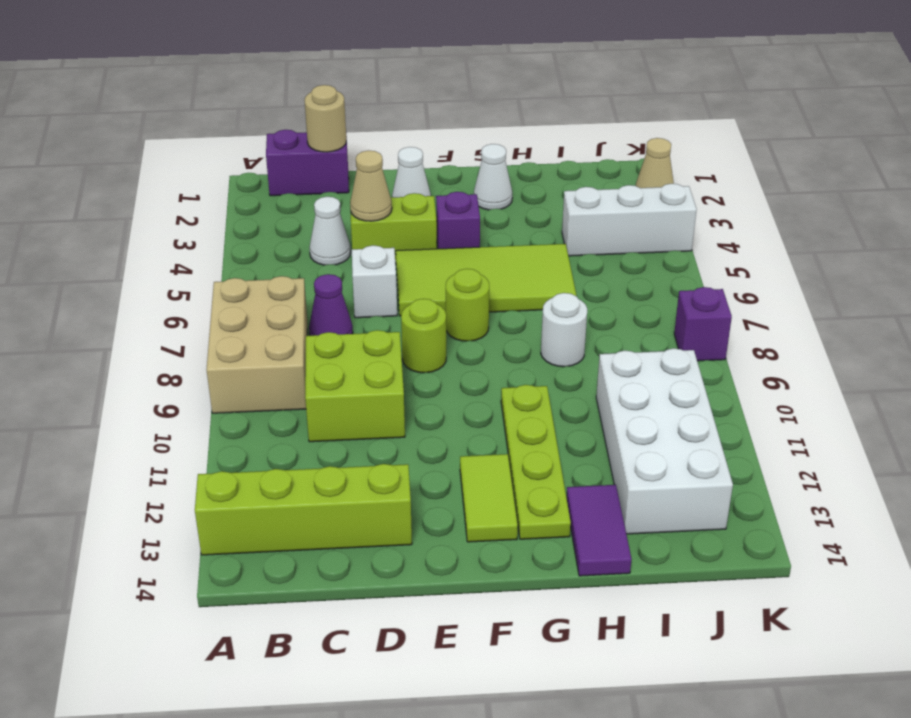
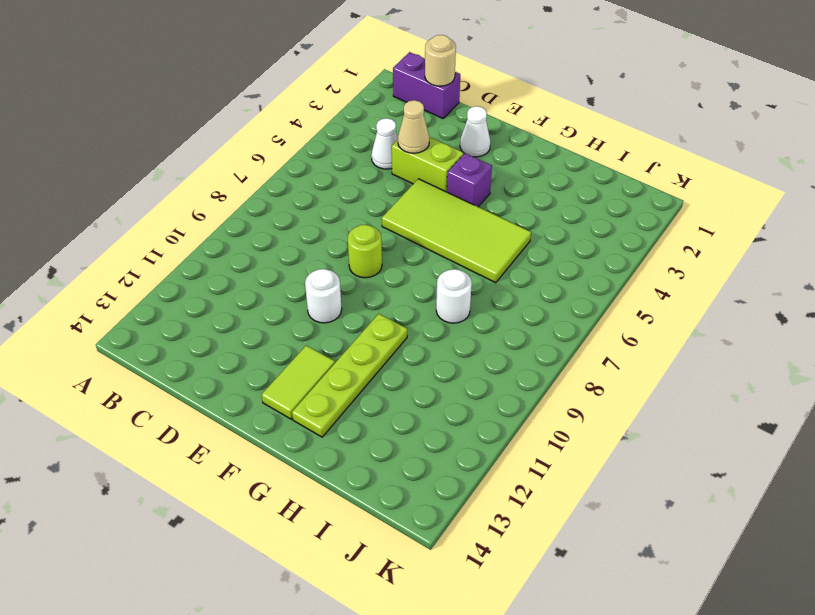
white 1x1 round brick [305,269,342,323] -> none
none -> tan 2x3 brick [206,276,307,413]
none -> lime 1x4 brick [195,464,412,555]
none -> purple 1x1 cone [309,274,353,336]

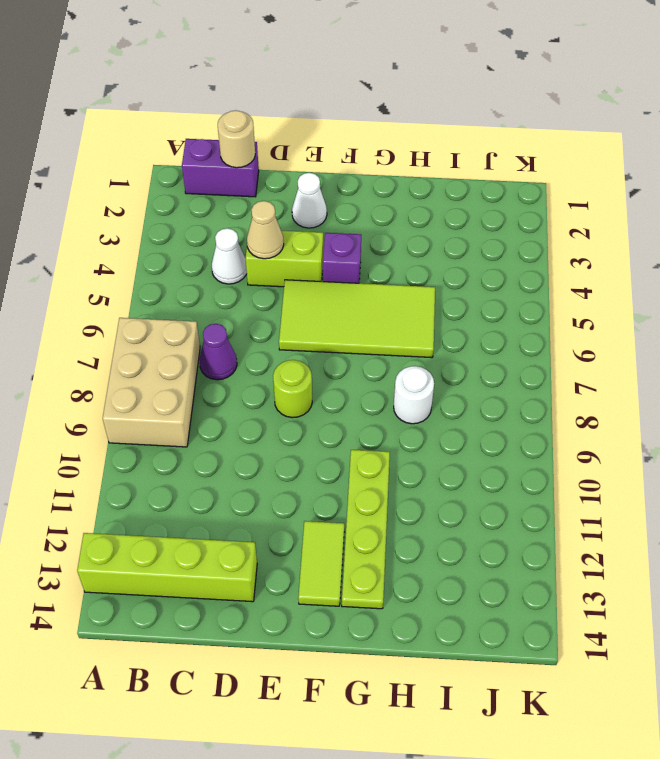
none -> lime 2x2 brick [305,330,405,442]
none -> white 1x1 brick [352,245,397,318]
none -> lime 1x1 round brick [446,269,489,341]

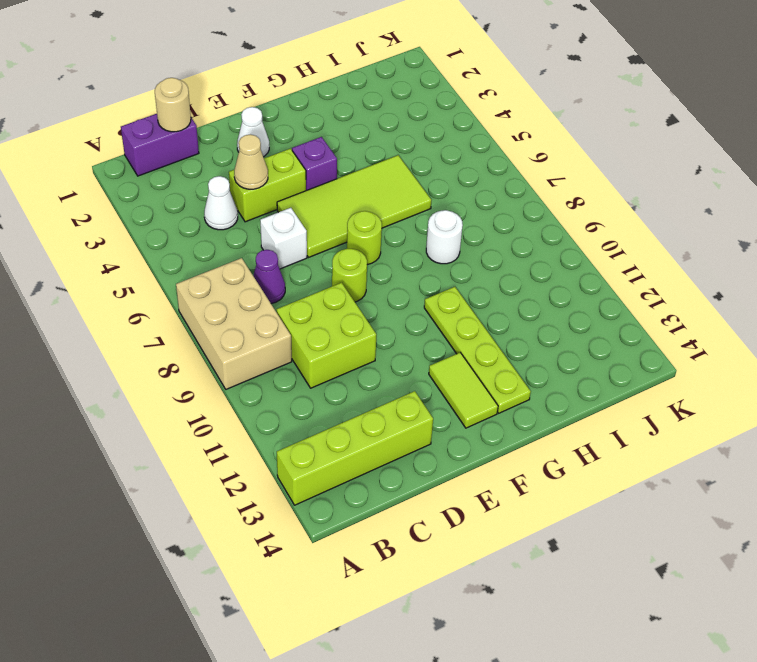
none -> white 1x1 cone [474,144,512,210]
none -> purple 1x2 tile [566,485,632,576]
none -> white 1x3 brick [562,184,697,256]

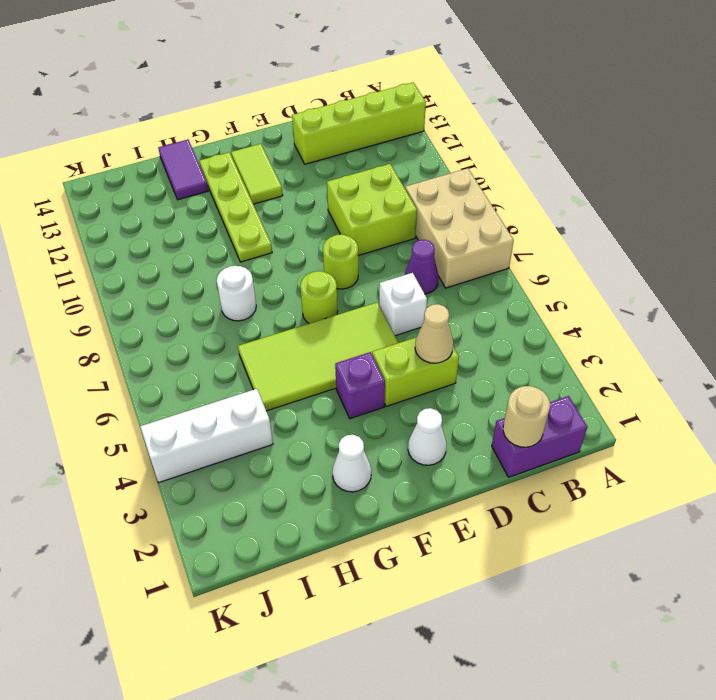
none -> white 1x1 cone [309,197,351,265]
none -> white 2x4 brick [596,348,733,534]
none -> tan 1x1 cone [636,138,674,188]

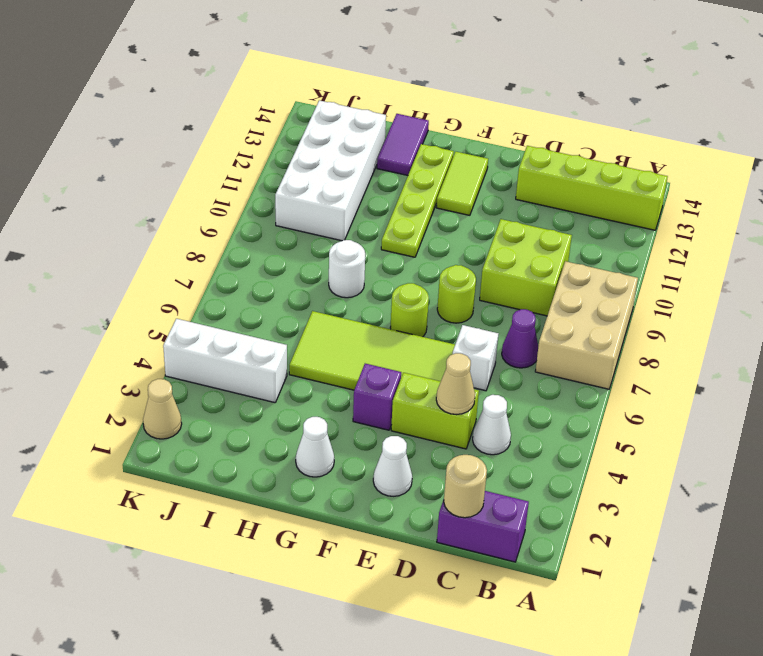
none -> purple 1x1 brick [674,287,732,361]

